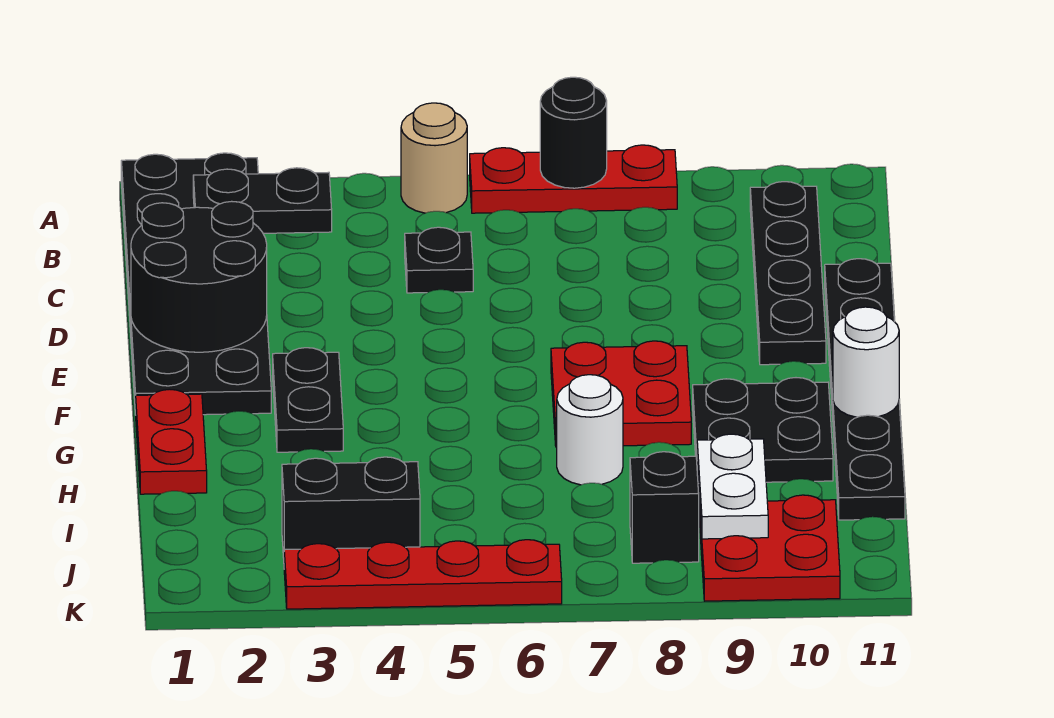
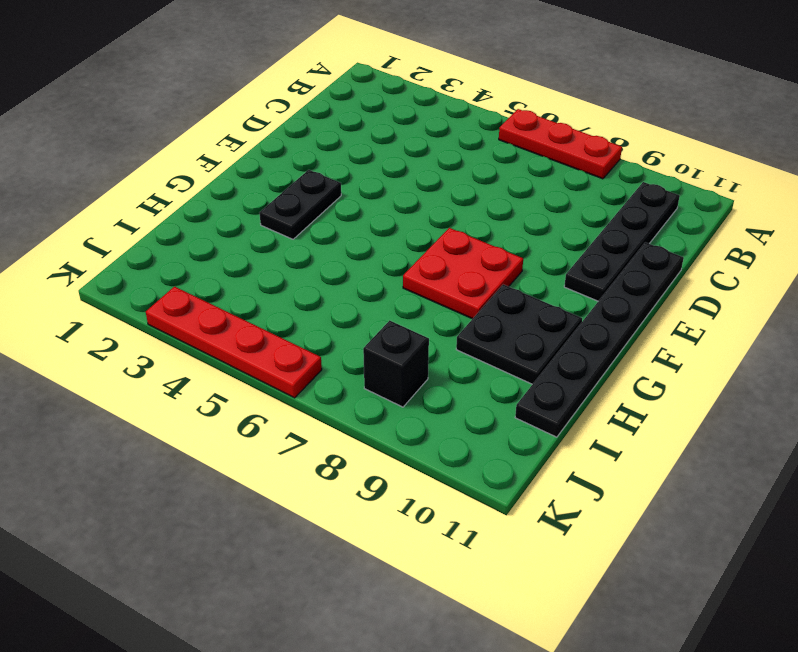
none -> black 2x6 plate [121,153,271,415]
none -> tan 1x1 round brick [401,103,467,213]
none -> black 1x1 plate [405,227,473,293]

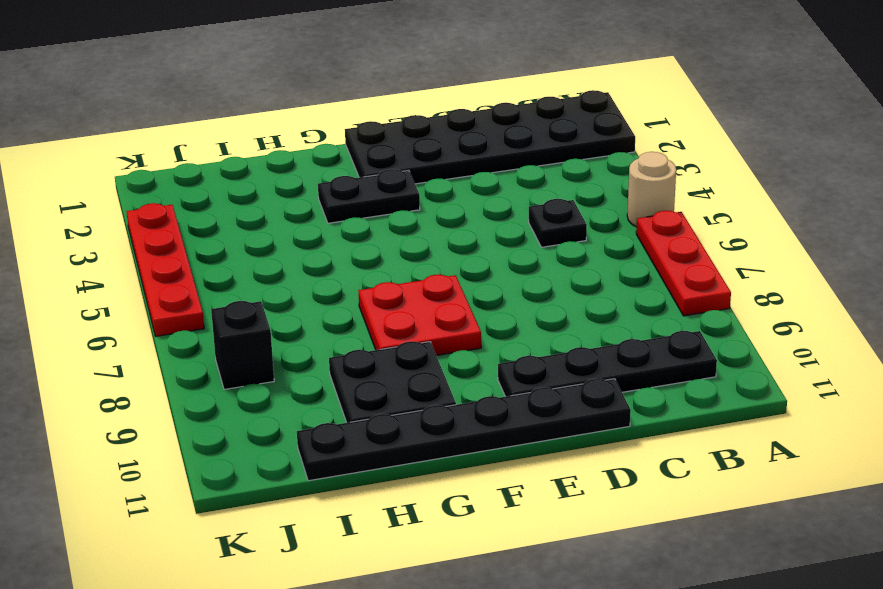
none -> red 1x2 plate [136,389,207,494]
none -> white 1x1 round brick [557,375,623,485]
none -> black 1x2 brick [282,457,420,558]

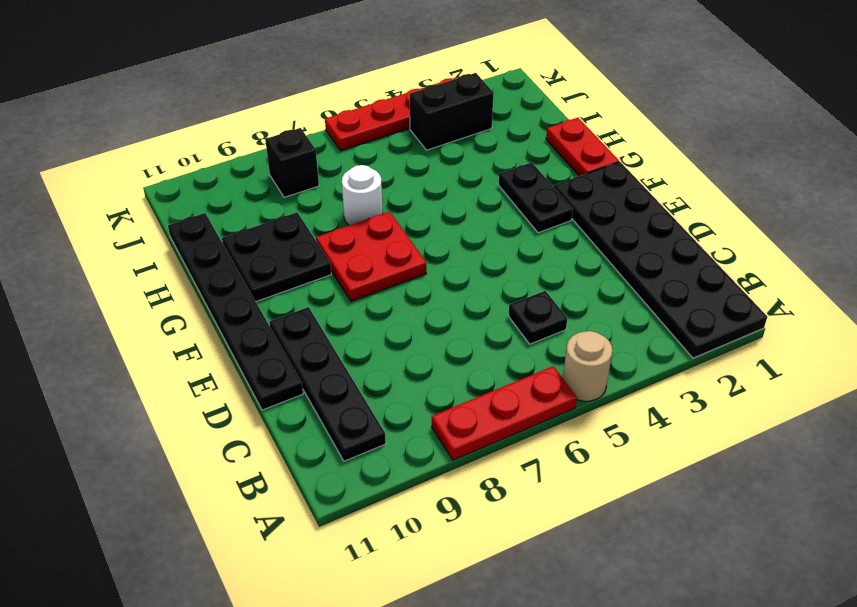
none -> red 2x2 plate [700,495,840,601]
none -> black 1x1 round brick [540,77,607,188]
none -> black 1x2 plate [193,168,332,233]

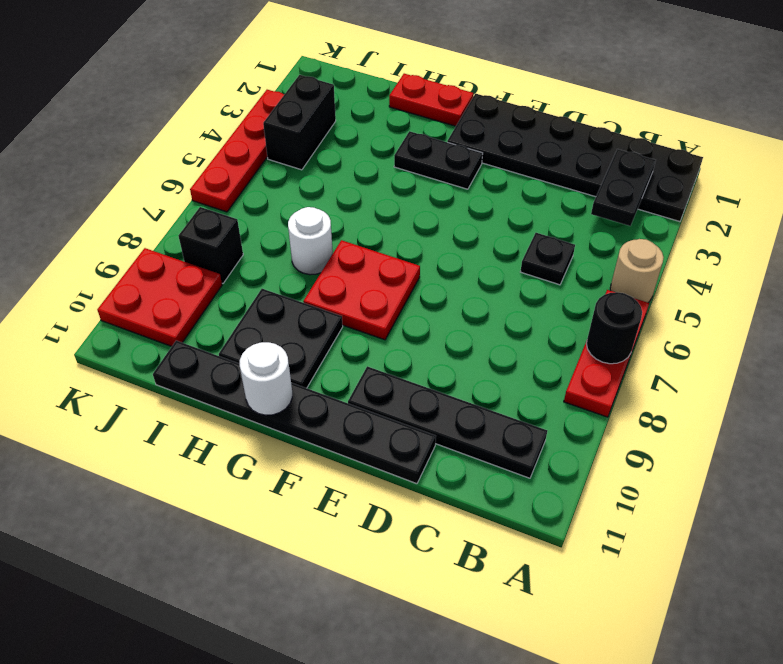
none -> black 2x2 round brick [131,201,267,352]
none -> white 1x2 plate [697,434,768,539]

